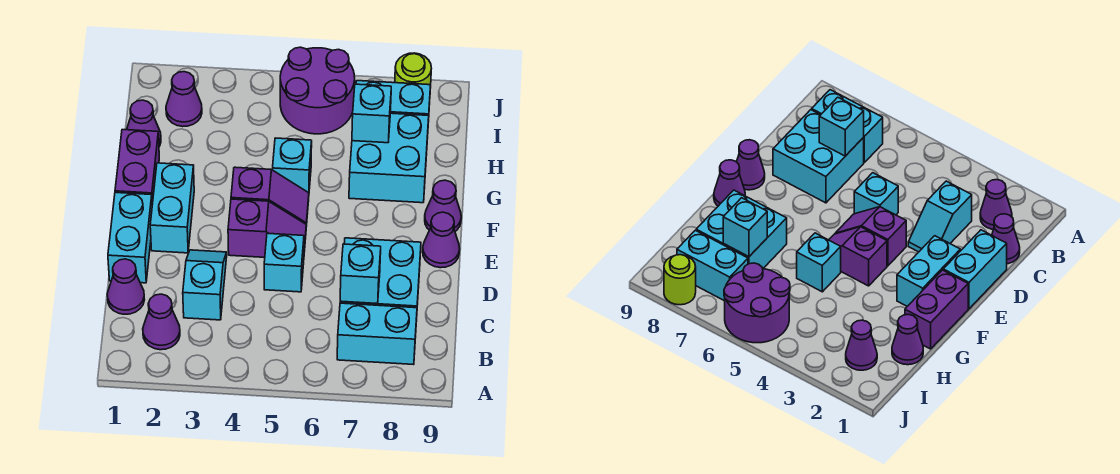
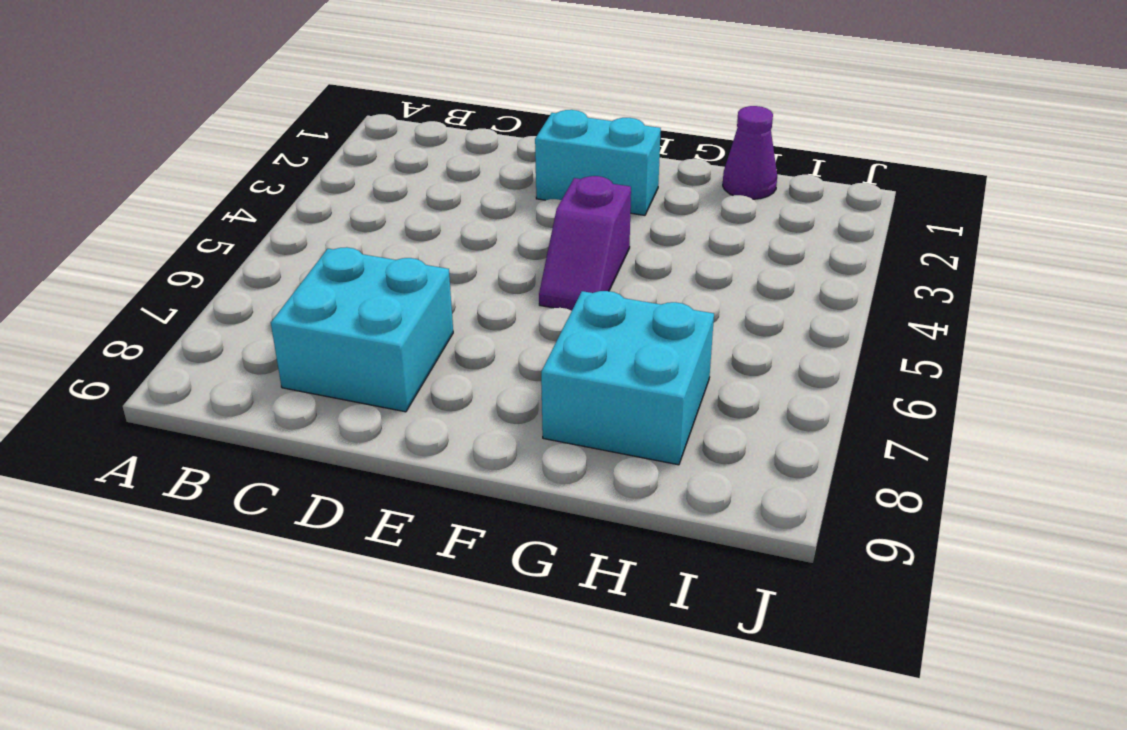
none -> purple 1x1 cone [143,294,180,350]
none -> cyan 1x2 brick [337,303,417,365]
none -> purple 1x1 cone [107,259,145,314]

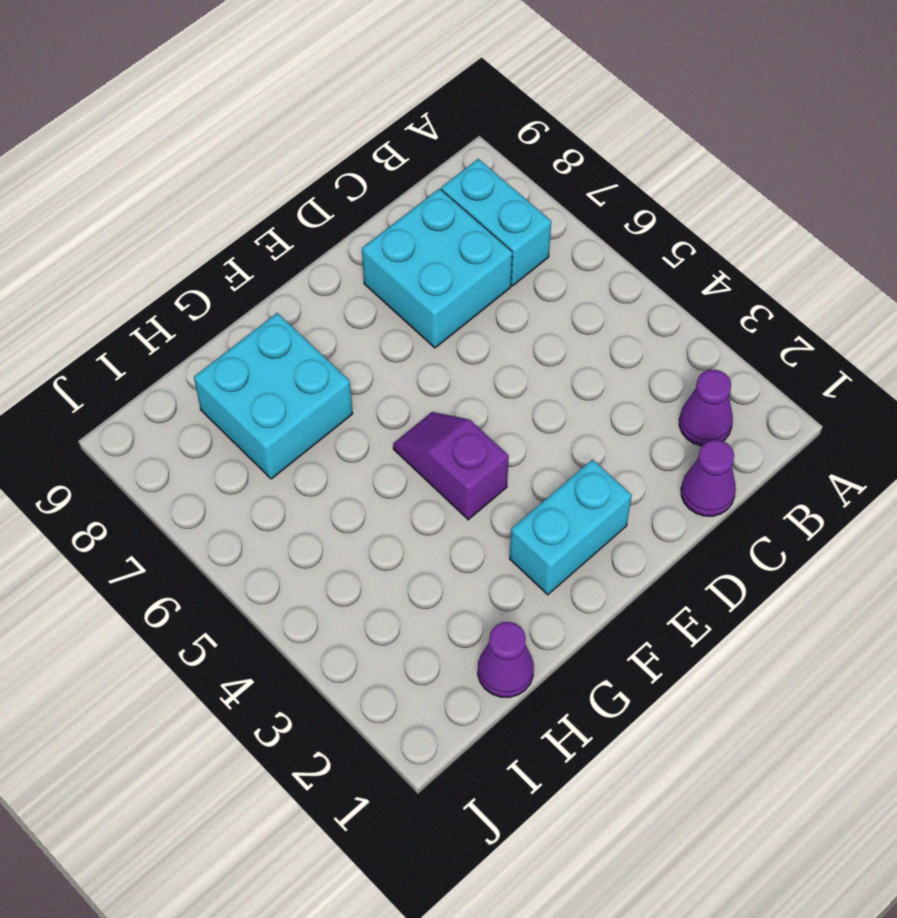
none -> cyan 1x2 slope [183,250,227,320]
none -> cyan 1x2 brick [108,193,152,283]
none -> cyan 1x1 brick [264,233,304,292]

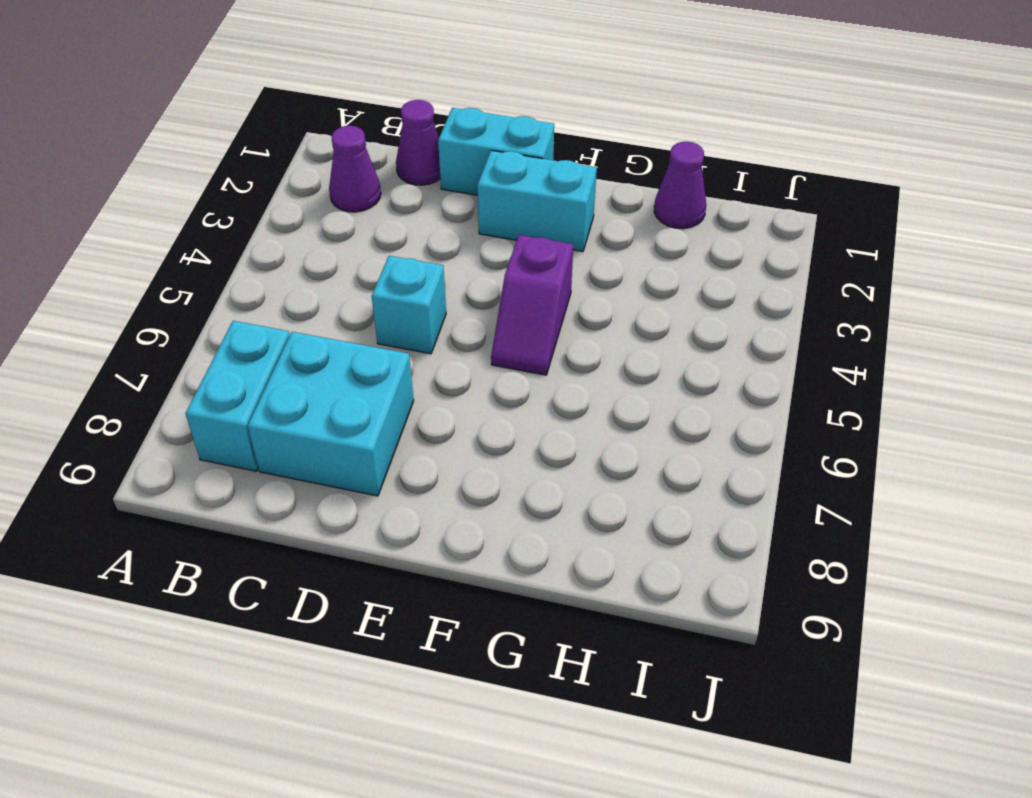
none -> cyan 1x2 slope [183,250,227,320]
none -> purple 1x2 slope [228,199,306,257]
none -> purple 1x1 cone [423,212,460,268]

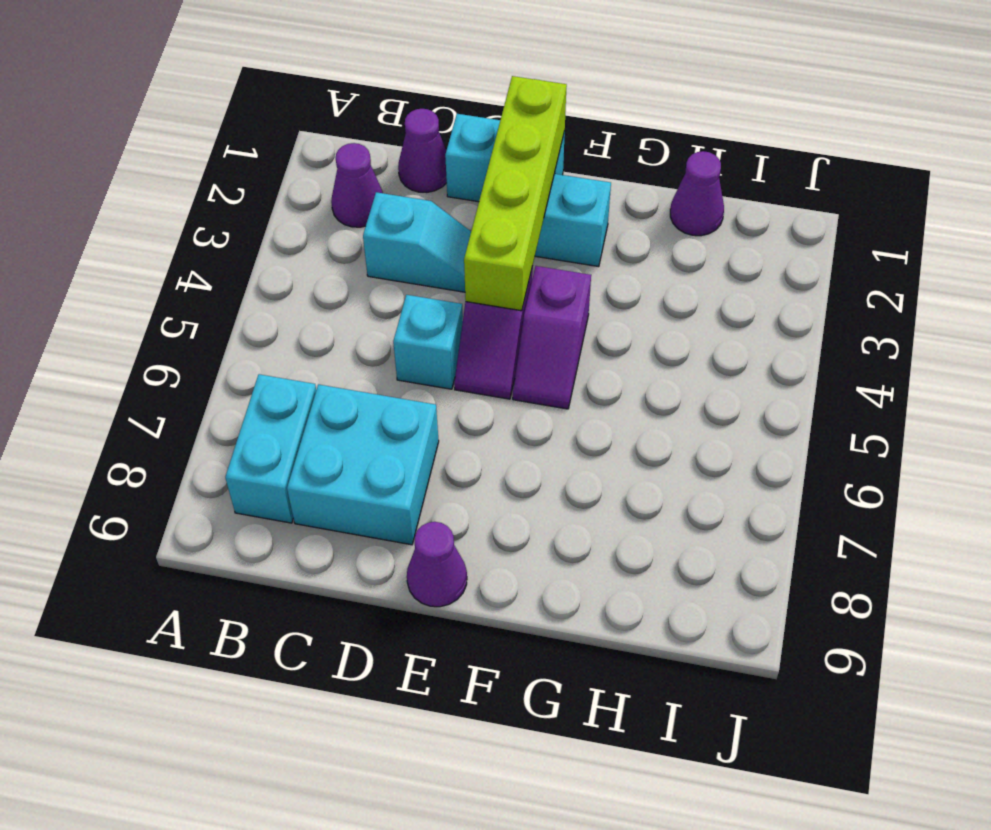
lime 1x4 brick [464,76,567,311] -> none
none -> purple 1x2 brick [115,130,159,204]
none -> purple 1x1 cone [425,180,461,231]
none -> cyan 1x1 brick [273,138,312,193]

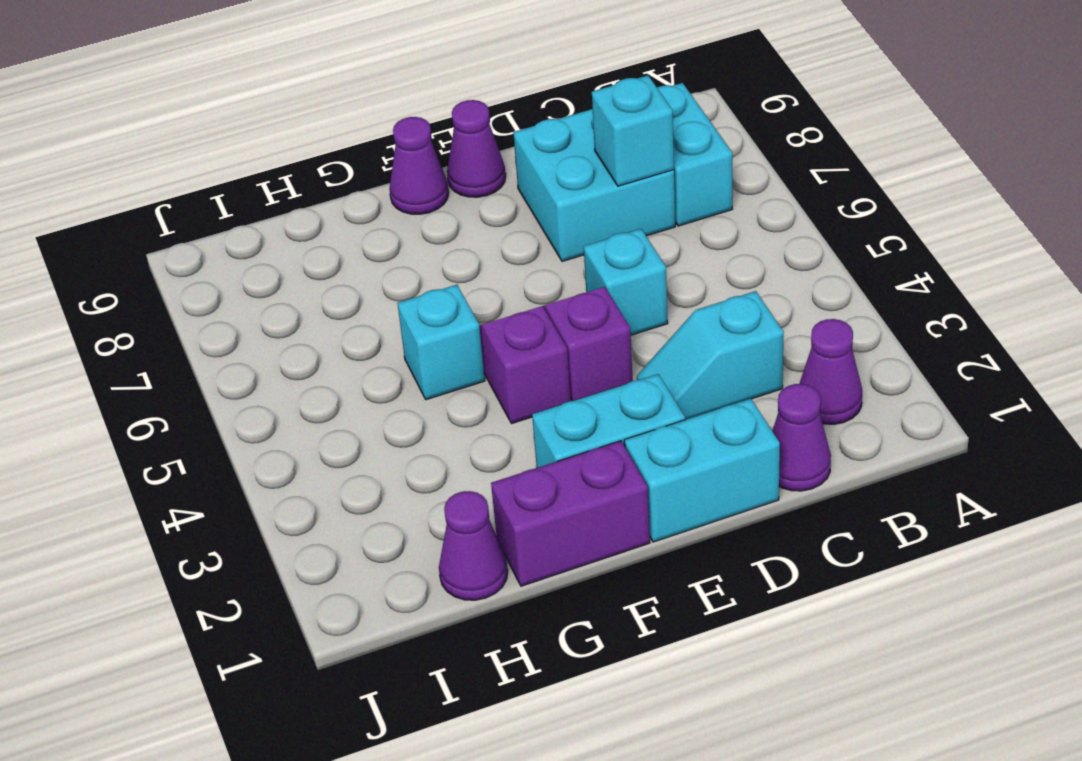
none -> cyan 2x2 brick [349,113,429,203]
none -> purple 1x1 cone [166,72,202,127]
none -> purple 2x2 round brick [280,47,355,134]

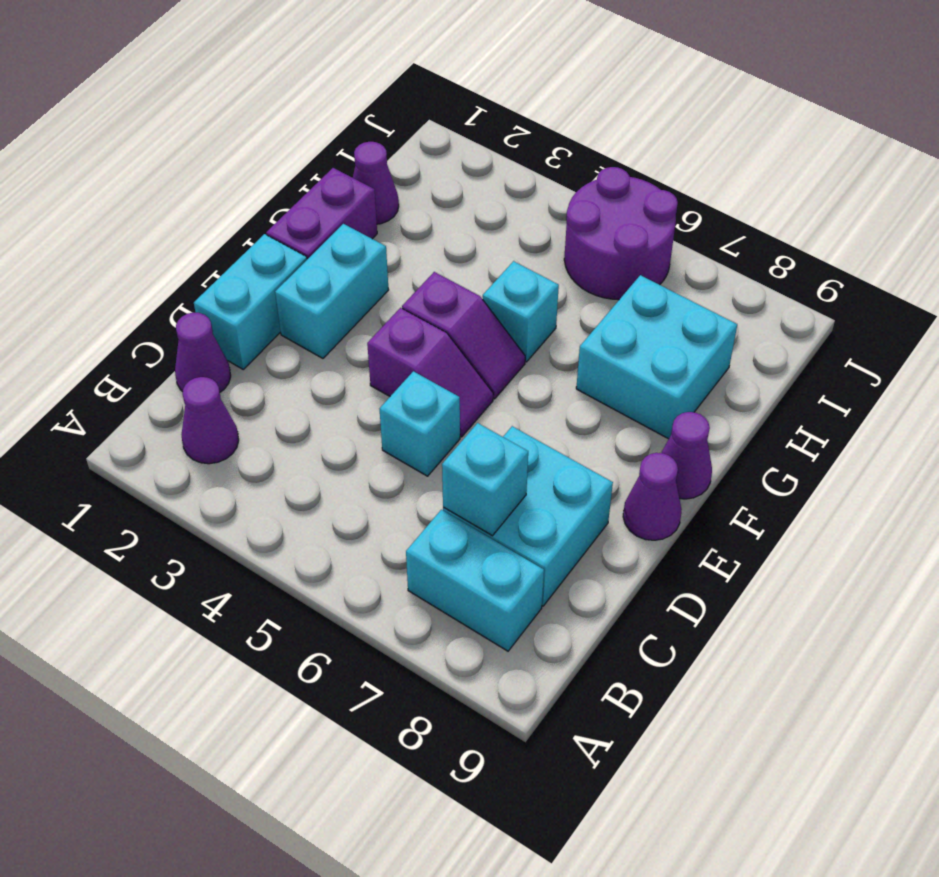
none -> cyan 1x2 slope [183,250,227,320]
none -> purple 1x1 cone [166,72,202,127]
none -> cyan 1x2 brick [356,81,431,122]

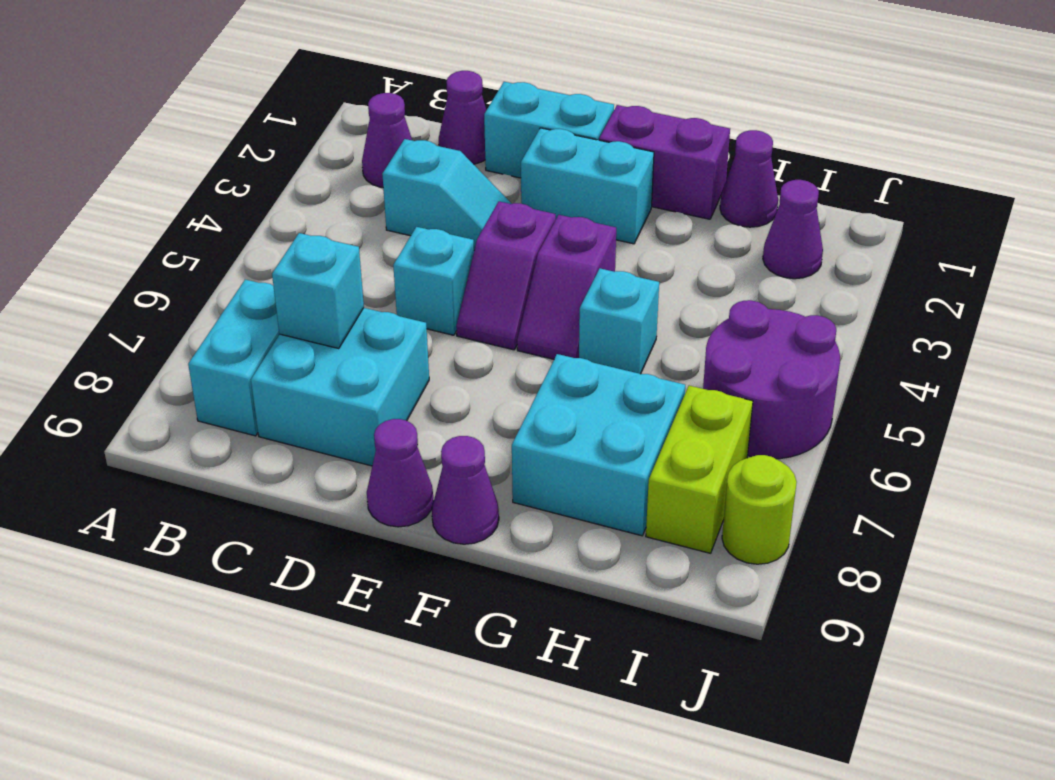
lime 1x2 brick [646,386,753,553] -> cyan 1x2 brick [356,81,431,122]
none -> cyan 1x1 brick [352,84,391,143]

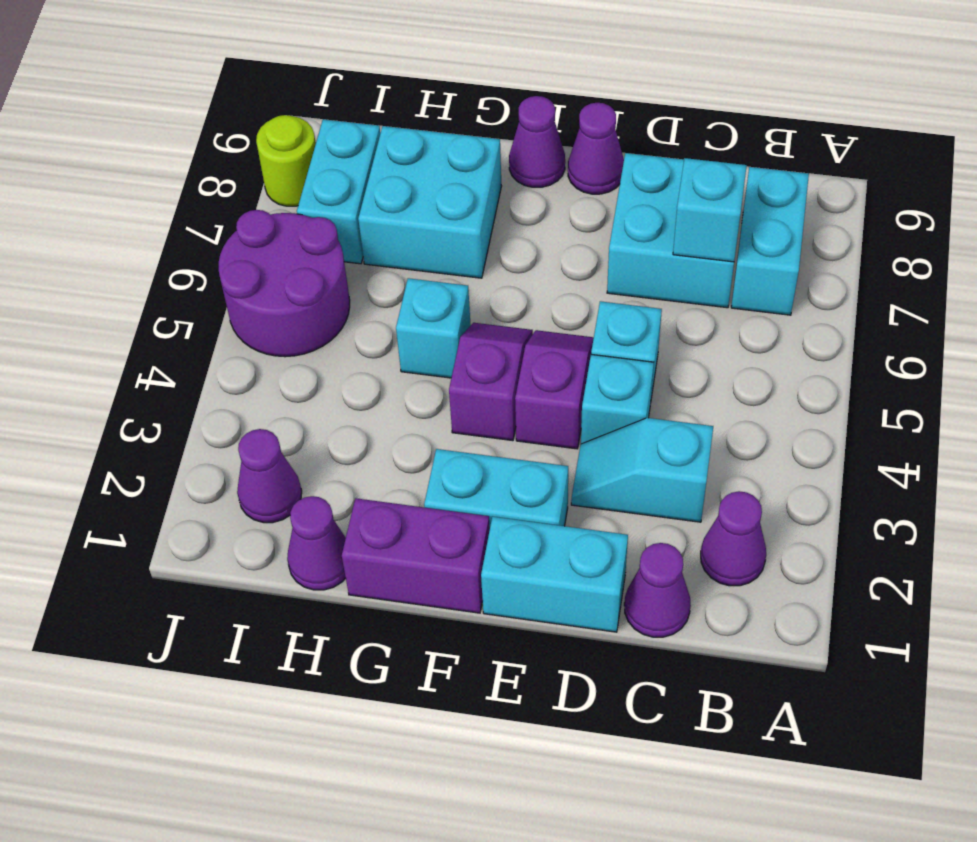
cyan 1x1 brick [581,354,654,444] -> cyan 1x1 brick moved to [352,84,391,143]

